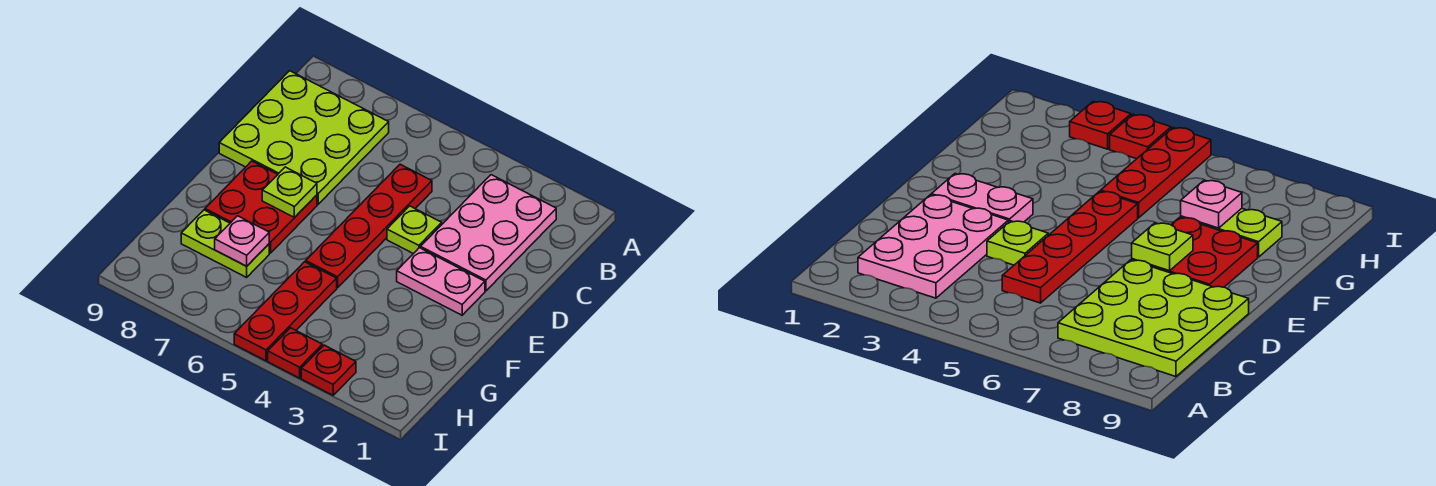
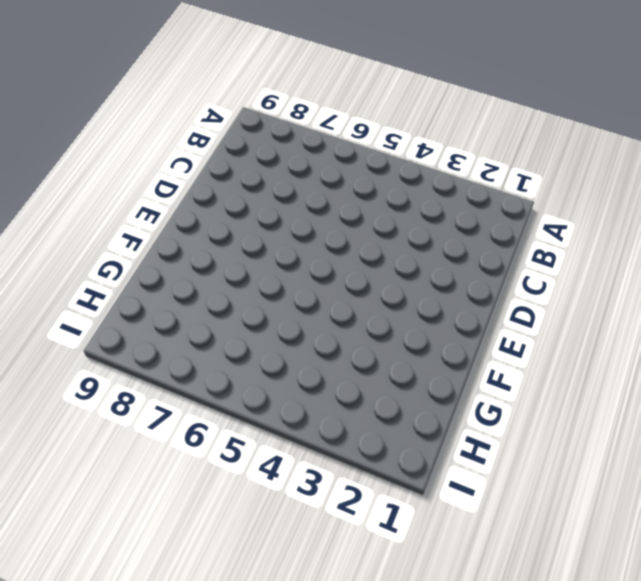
none -> pink 2x3 plate [421,175,556,291]
none -> lime 3x3 plate [219,71,389,204]
none -> red 1x4 plate [306,164,432,288]

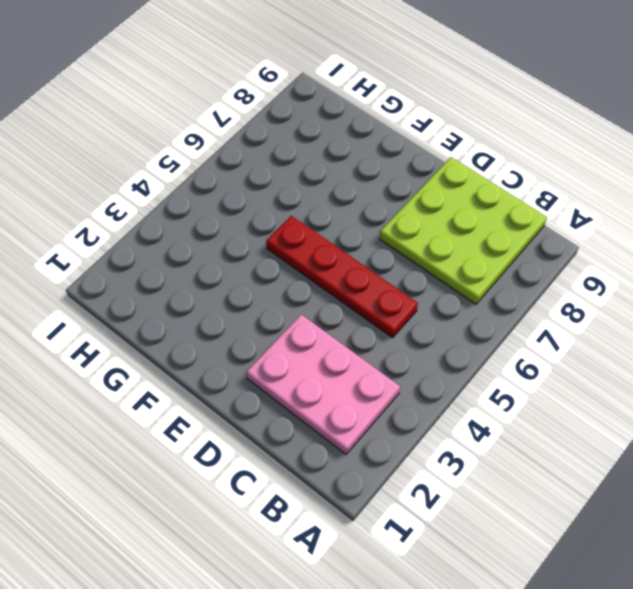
none -> lime 1x1 plate [387,206,442,254]
none -> pink 1x2 plate [397,248,485,315]
none -> red 2x2 plate [205,161,317,253]

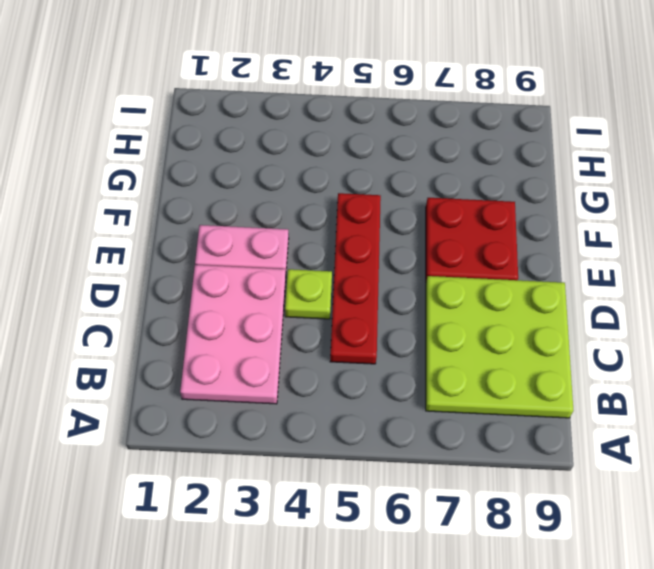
none -> red 1x3 plate [234,262,337,361]
none -> lime 1x2 plate [181,210,269,277]
none -> red 1x1 plate [301,345,356,395]

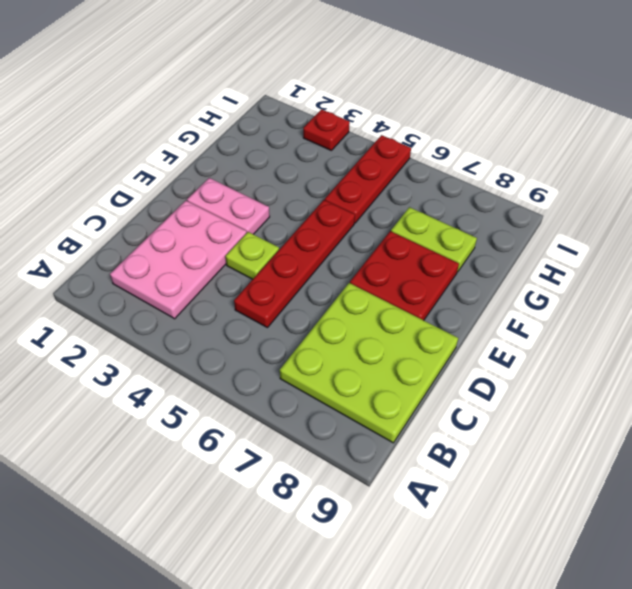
none -> red 1x1 plate [268,328,322,378]
none -> lime 1x1 plate [262,167,317,217]
none -> pink 1x1 plate [215,216,269,266]

